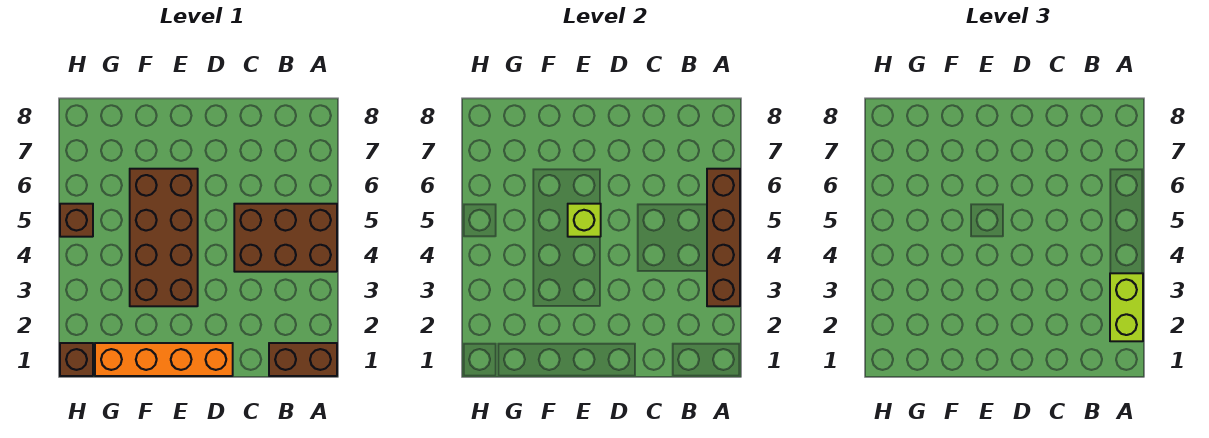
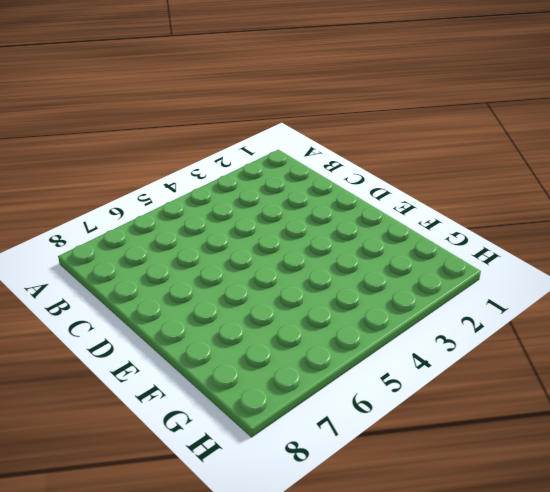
none -> brown 1x2 brick [269,343,337,376]
none -> brown 2x3 brick [234,204,337,272]

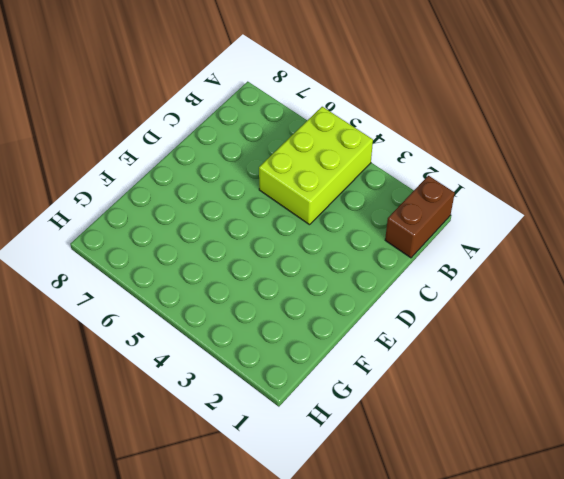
lime 2x3 brick [259,107,373,225] -> brown 2x3 brick [234,204,337,272]
none -> orange 1x4 brick [95,343,233,376]
none -> brown 2x4 brick [130,169,198,306]

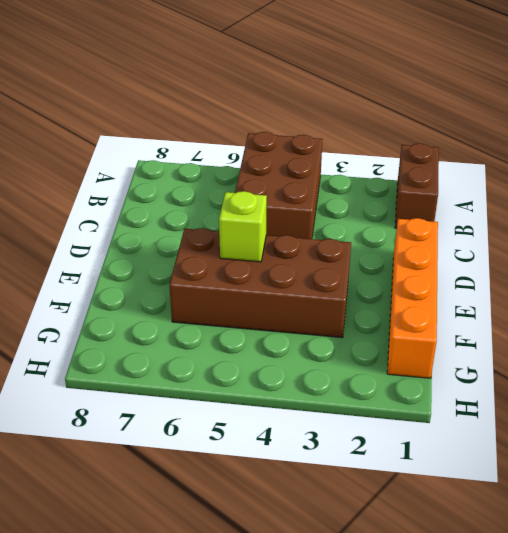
none -> brown 1x1 brick [60,343,93,376]
none -> brown 1x1 brick [60,204,93,237]

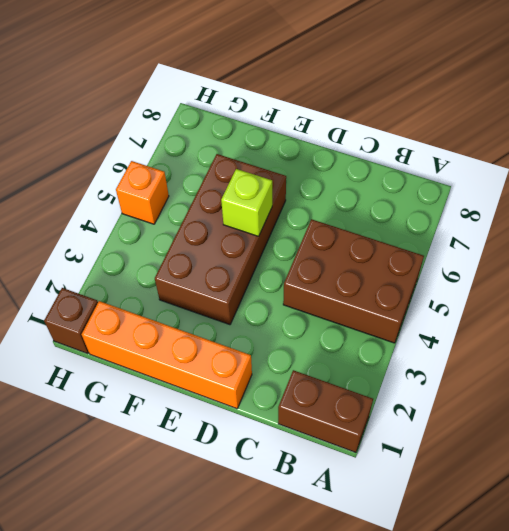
orange 1x1 brick [116,161,169,224] -> brown 1x1 brick [60,204,93,237]
none -> brown 1x4 brick [707,169,740,306]
none -> lime 1x2 brick [1110,273,1143,341]

